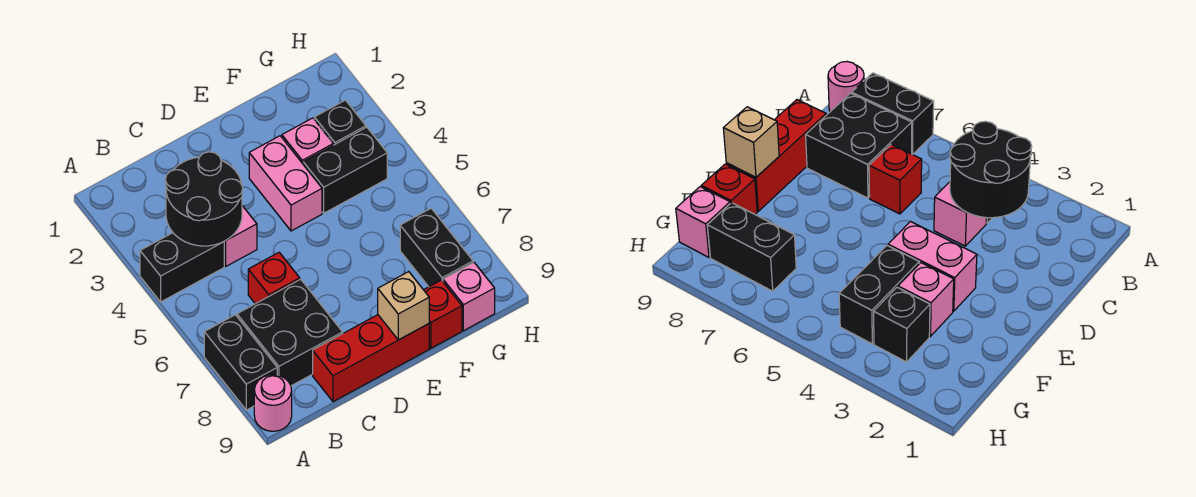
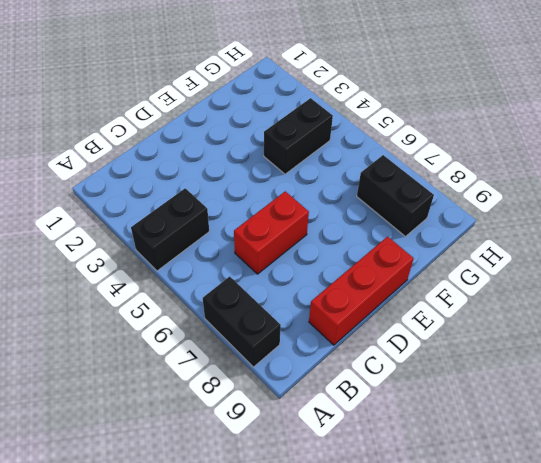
red 1x2 brick [234,191,309,274] -> red 1x1 brick [248,252,300,304]
none -> pink 1x1 round brick [254,375,292,431]
none -> black 2x2 brick [237,279,343,386]
none -> pink 1x1 brick [224,206,257,266]

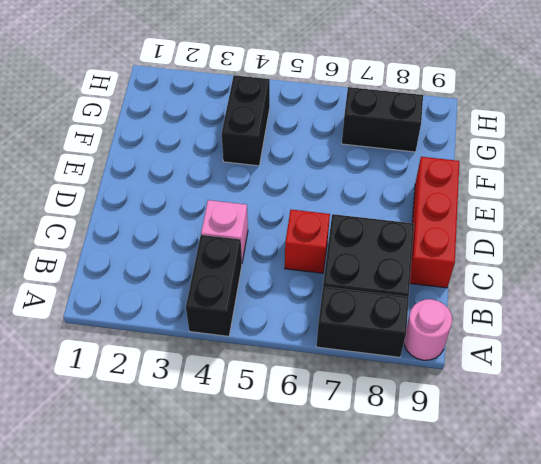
none -> pink 1x2 brick [249,136,322,231]
none -> pink 1x1 brick [282,118,333,164]
none -> red 1x1 brick [424,280,462,348]

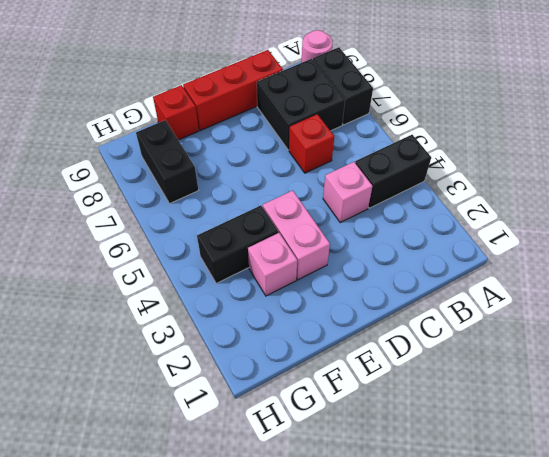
none -> black 1x1 brick [314,100,366,145]
none -> pink 1x1 brick [443,263,495,331]
none -> black 2x2 round brick [165,152,243,246]

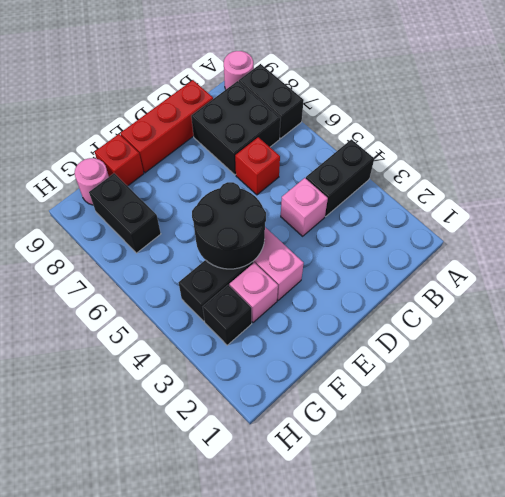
black 2x2 round brick [192,182,266,269] -> black 2x2 round brick moved to [165,152,243,246]
pink 1x1 round brick [75,158,109,205] -> pink 1x1 brick [443,263,495,331]
none -> tan 1x1 brick [378,272,429,340]

